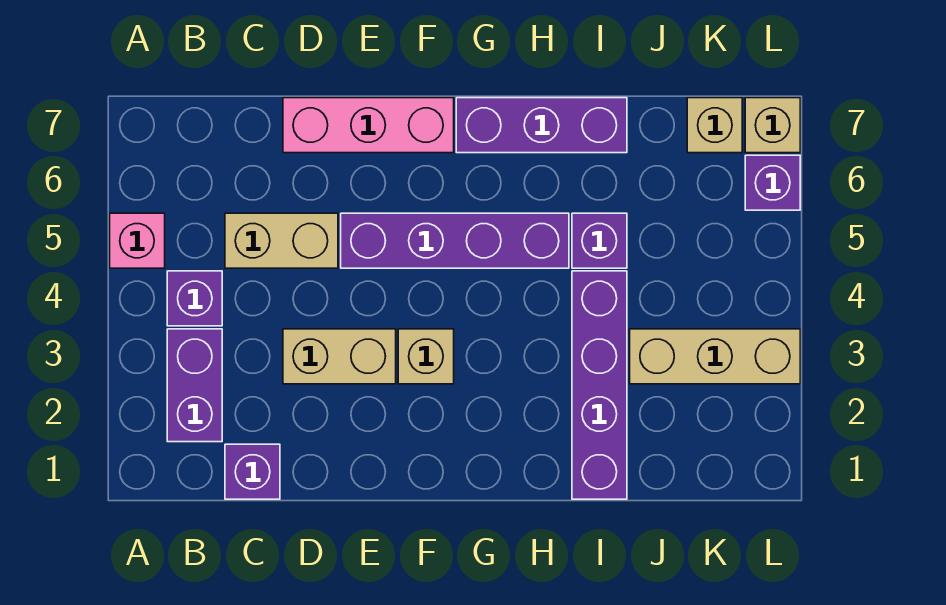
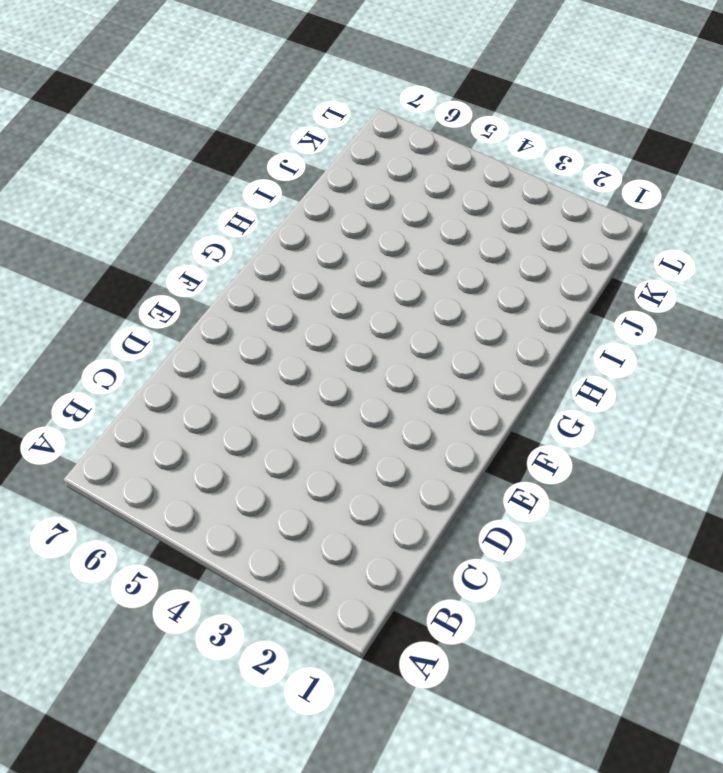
none -> pink 1x1 brick [110,213,165,268]
none -> purple 1x2 brick [167,329,222,442]
none -> purple 1x1 brick [167,271,222,326]

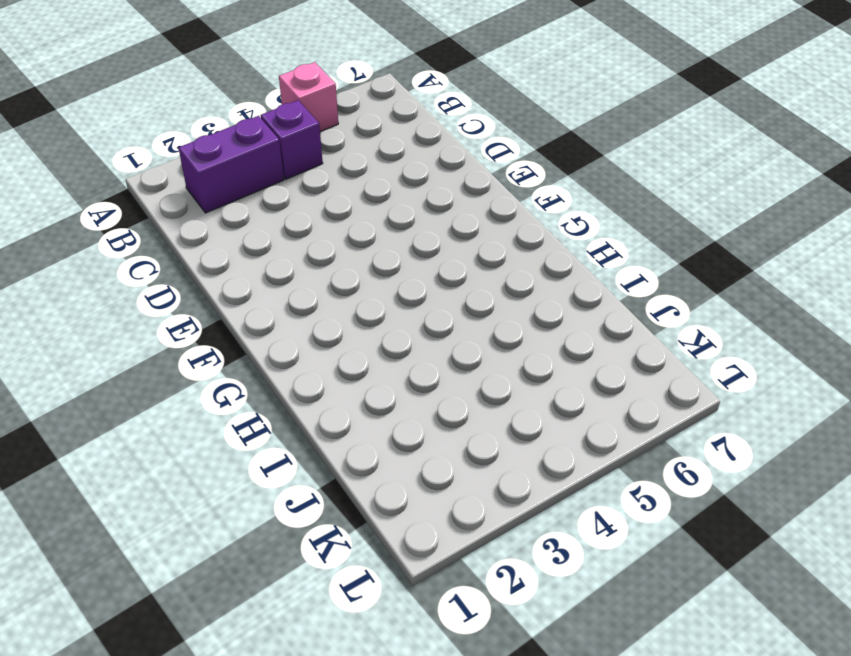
none -> purple 1x1 brick [225,444,280,499]
none -> tan 1x2 brick [225,213,338,268]
none -> tan 1x2 brick [283,329,396,384]

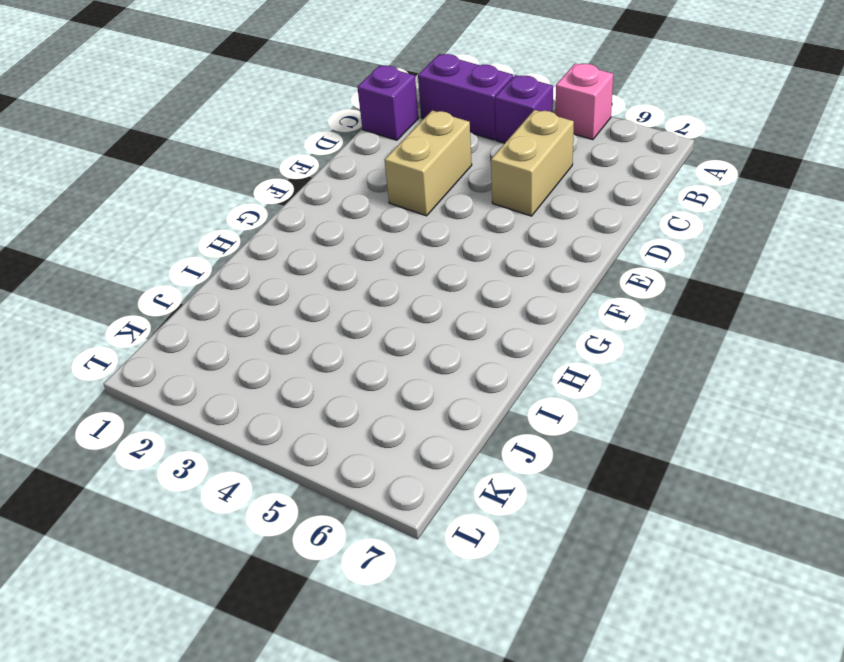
none -> pink 1x3 brick [283,98,454,153]
none -> purple 1x4 brick [341,213,569,268]
none -> tan 1x1 brick [398,329,454,384]

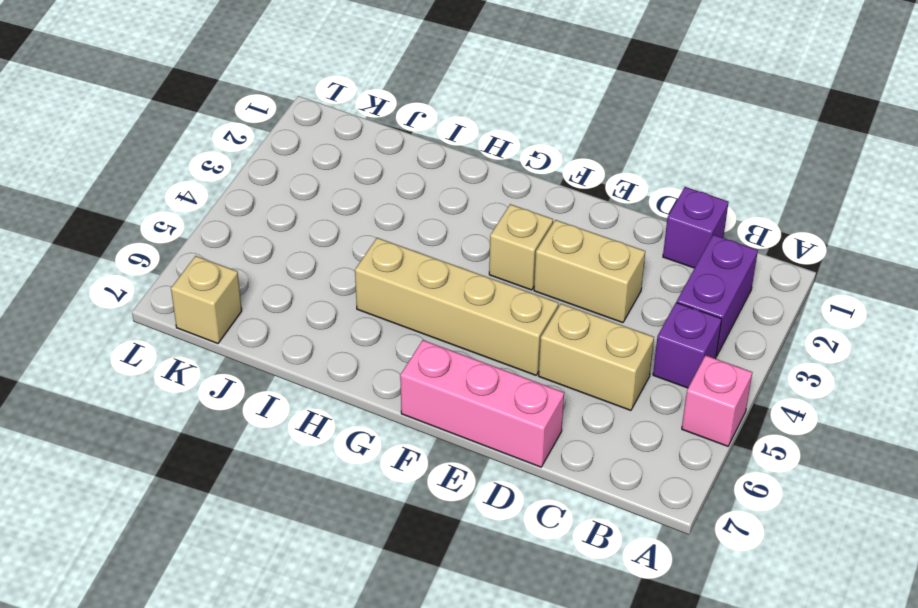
tan 1x4 brick [355,238,558,375] -> purple 1x4 brick [341,213,569,268]
none -> purple 1x3 brick [456,98,627,153]
none -> purple 1x4 brick [572,271,627,499]
none -> purple 1x1 brick [572,213,627,268]

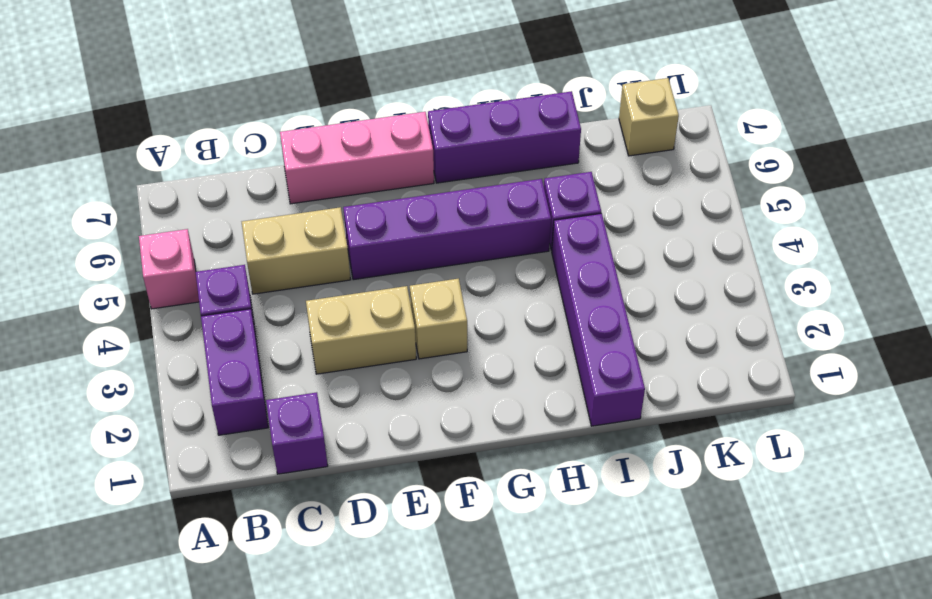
none -> tan 1x3 brick [630,329,800,384]
none -> purple 1x1 brick [745,155,800,210]
none -> tan 1x1 brick [745,98,800,153]

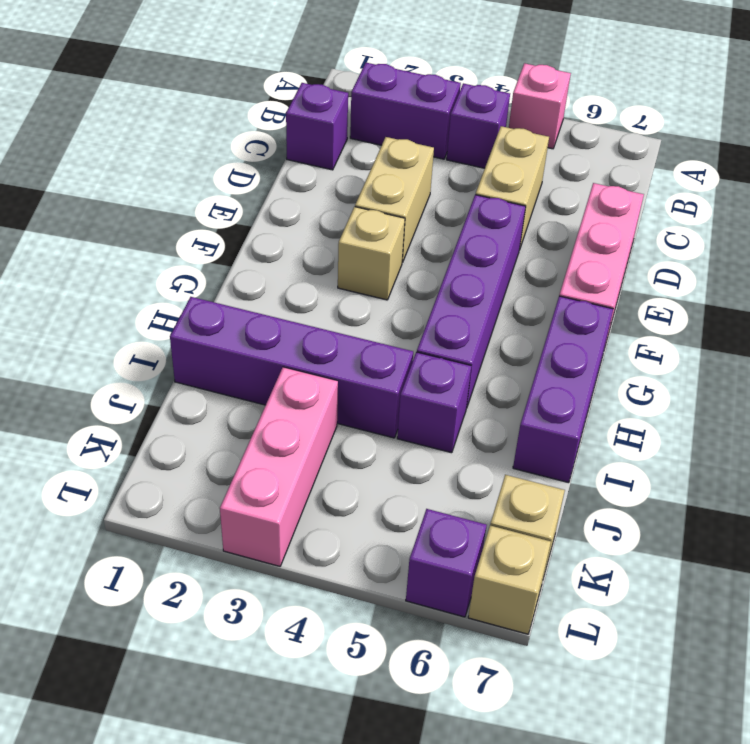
pink 1x3 brick [220,367,338,566] -> tan 1x3 brick [630,329,800,384]

